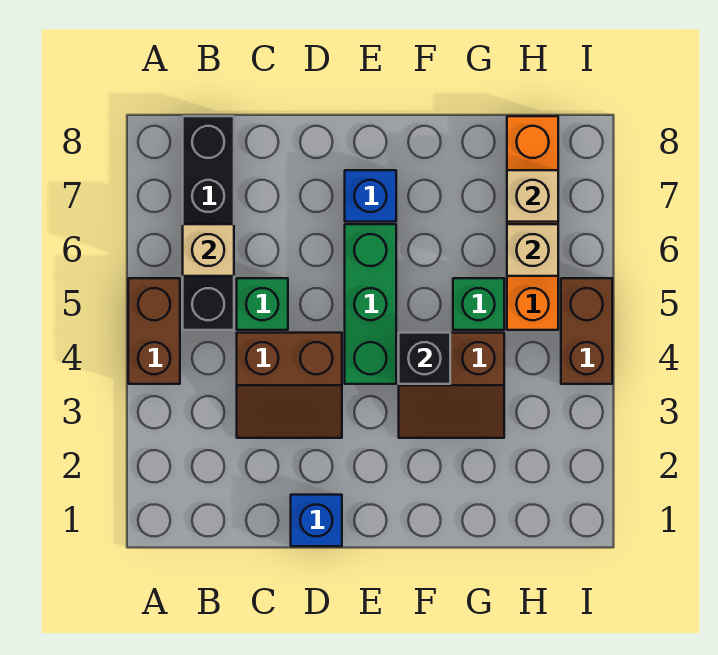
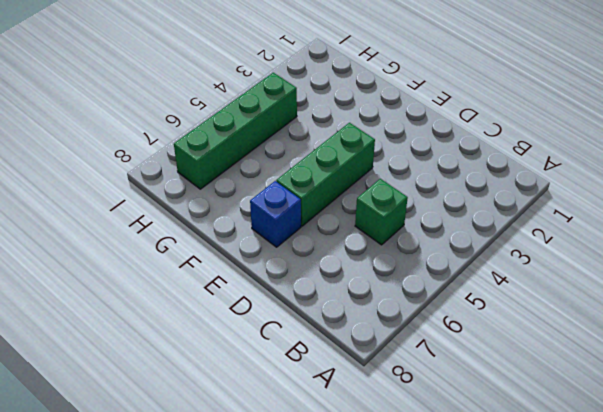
green 1x4 brick [174,73,297,189] -> orange 1x4 brick [507,116,558,330]
none -> brown 1x2 brick [128,278,180,384]
none -> black 1x4 brick [183,116,234,330]
none -> brown 2x2 slope [237,333,342,438]

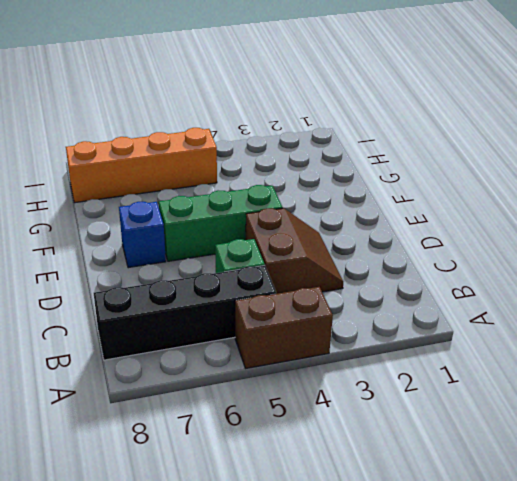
none -> blue 1x1 brick [291,495,342,546]
none -> brown 2x2 slope [399,333,504,438]
none -> green 1x1 brick [453,278,504,330]

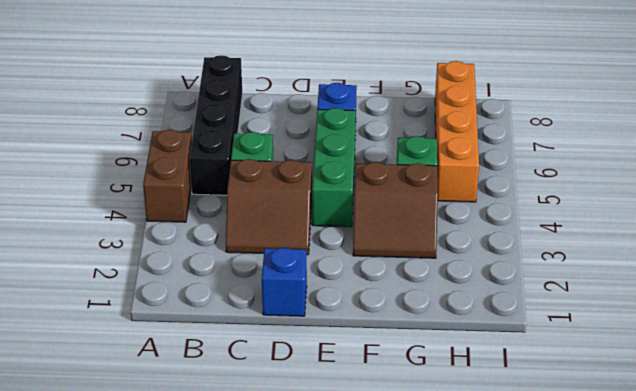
none -> brown 1x2 brick [561,278,612,384]
none -> tan 1x1 brick [183,224,234,276]
none -> black 1x1 brick [399,333,450,384]

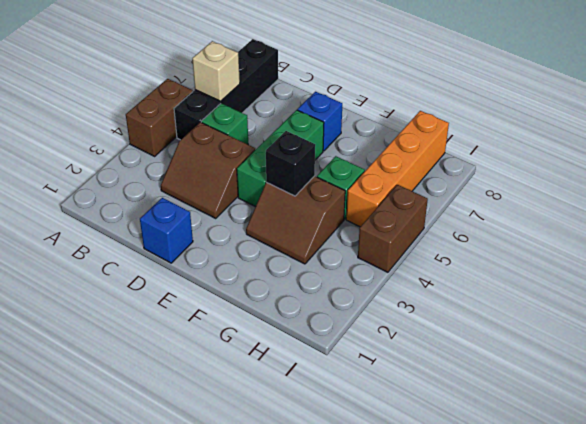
none -> tan 1x1 brick [507,224,558,276]
none -> tan 1x1 brick [507,170,558,222]

